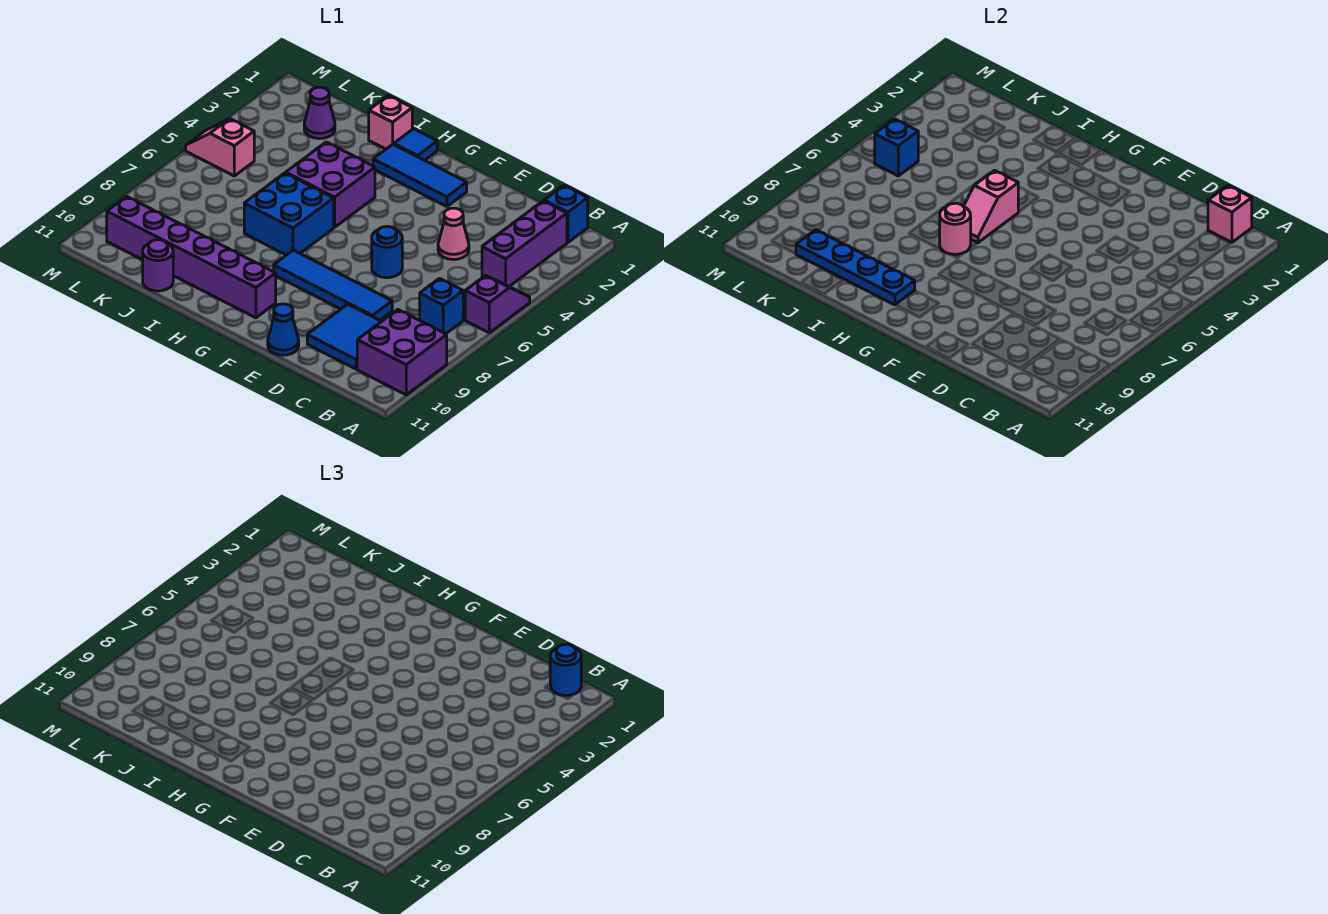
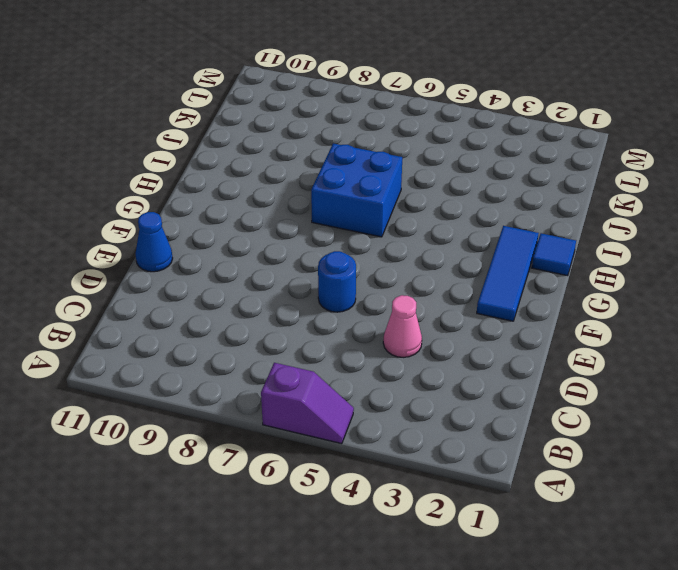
none -> purple 2x2 brick [357,310,447,395]
none -> blue 1x1 brick [544,186,588,242]
none -> purple 1x3 brick [482,201,567,286]

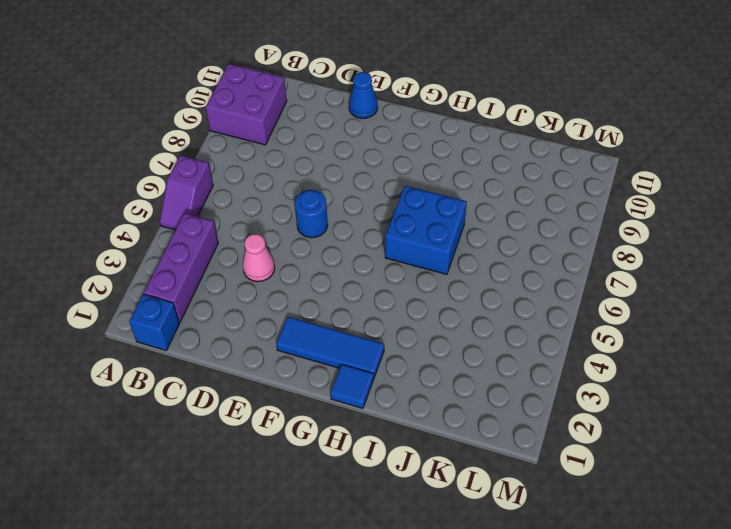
none -> blue 1x1 brick [420,278,463,334]
none -> blue 2x2 tile [307,304,381,369]
none -> blue 1x4 tile [274,250,392,320]

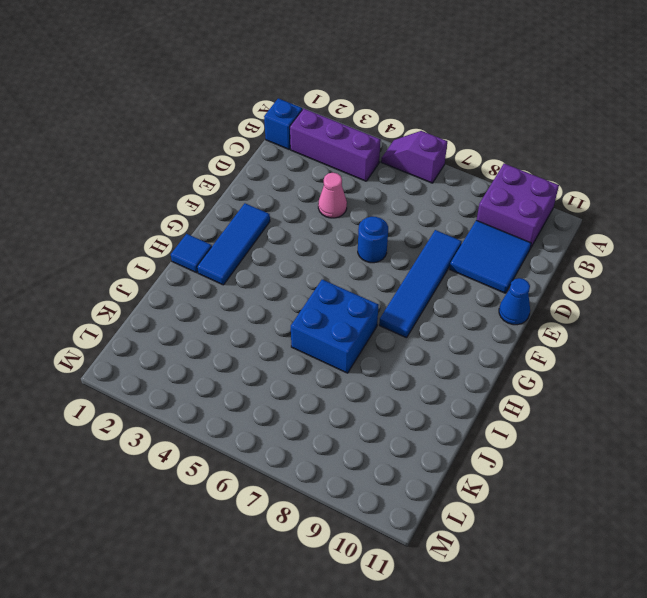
none -> blue 1x1 brick [420,278,463,334]
none -> purple 1x6 brick [107,197,276,318]
none -> purple 2x2 brick [286,142,375,227]

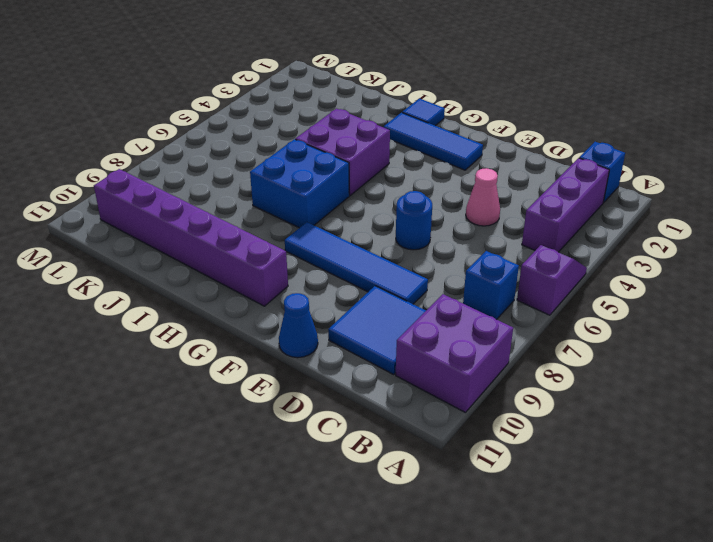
none -> pink 1x1 brick [369,95,412,149]
none -> purple 1x1 round brick [143,240,173,291]
none -> purple 1x1 cone [304,87,335,139]

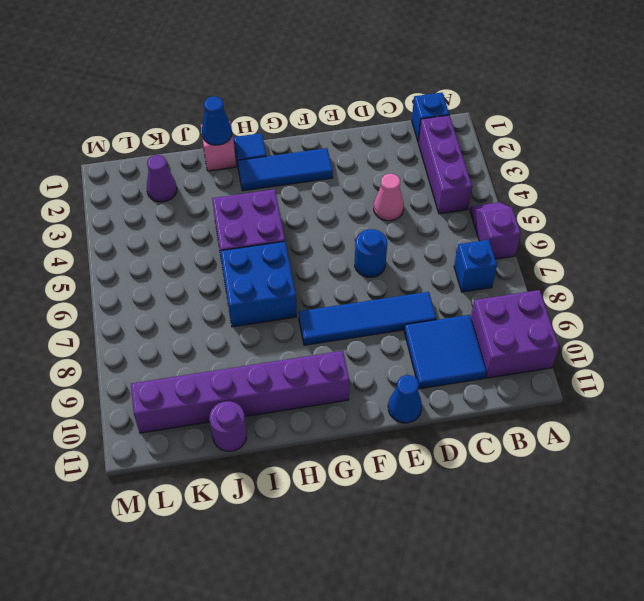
blue 1x1 cone [201,96,232,145] -> none
none -> pink 1x2 slope [186,119,254,176]
none -> pink 1x1 brick [1208,186,1252,242]
none -> pink 1x2 slope [964,170,1018,243]

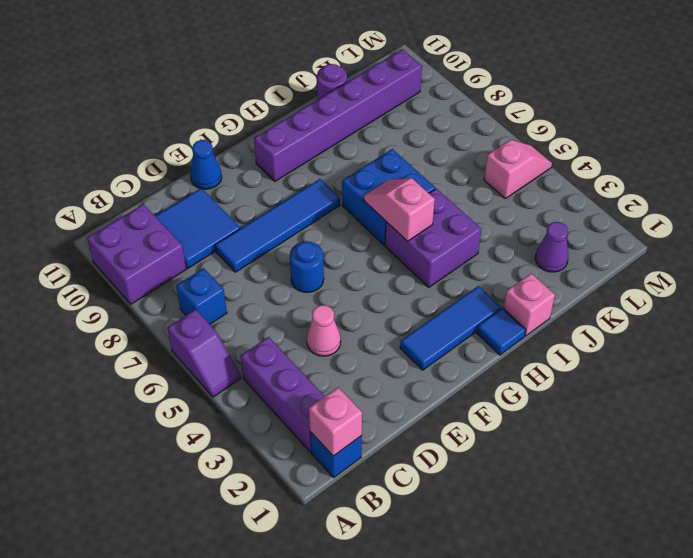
none -> pink 1x1 round brick [940,203,971,254]
none -> blue 1x4 plate [796,230,915,305]
none -> blue 1x1 brick [875,119,918,176]

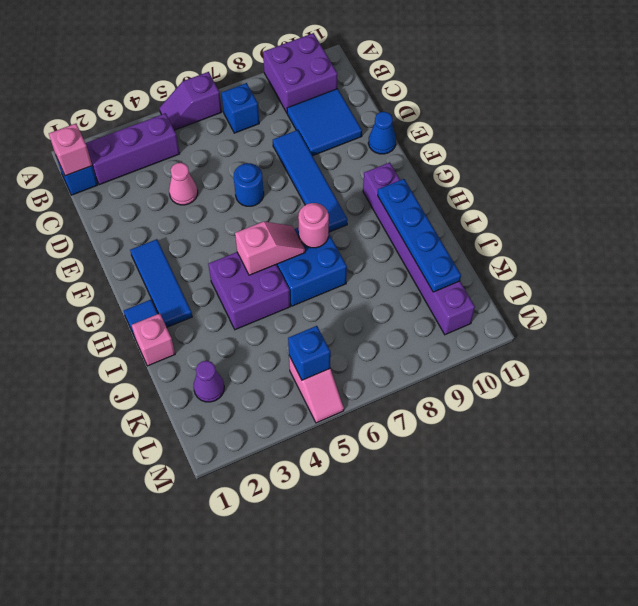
none -> purple 1x1 round brick [143,240,173,291]
none -> blue 1x1 round brick [550,644,581,695]

